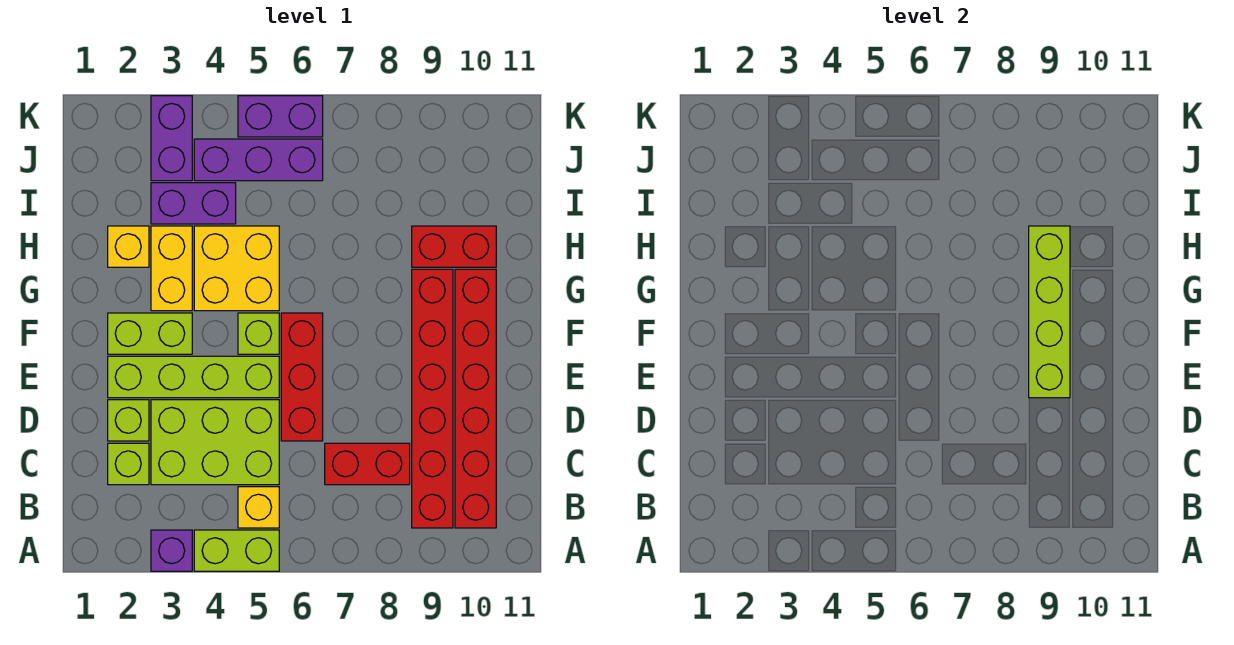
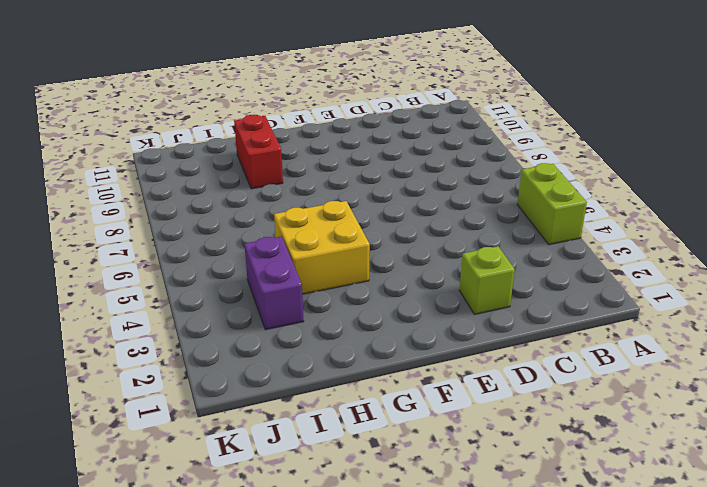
none -> purple 1x1 brick [151,530,192,571]
none -> yellow 1x1 brick [238,487,279,528]
none -> red 1x6 brick [412,269,453,528]

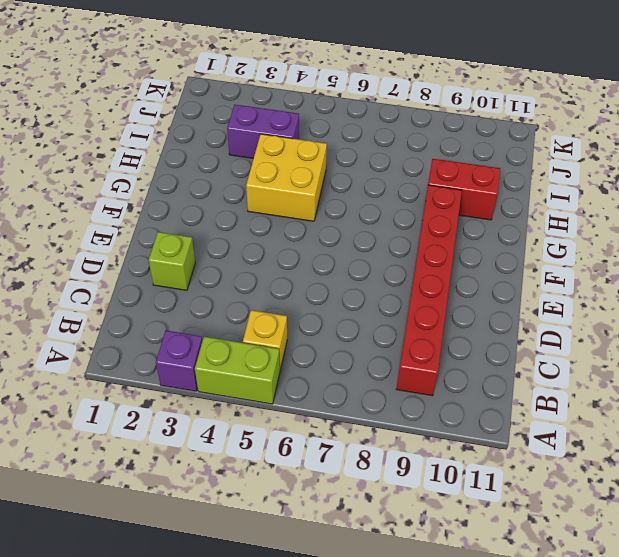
none -> red 1x6 brick [455,269,496,528]
none -> lime 1x1 brick [108,443,149,485]
none -> lime 2x3 brick [151,400,279,485]

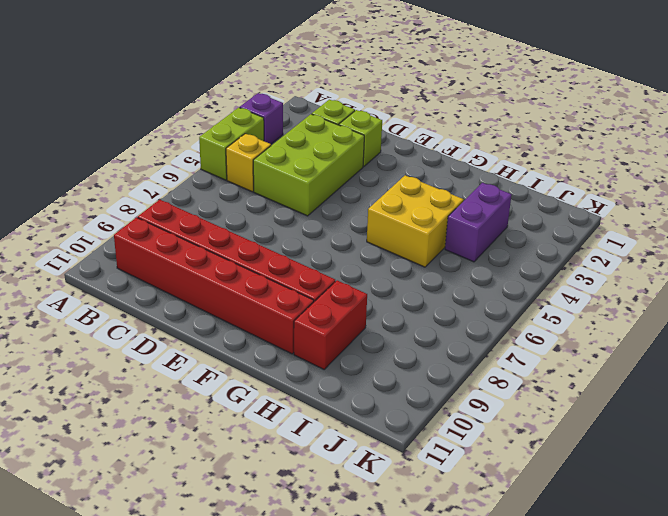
none -> red 1x2 brick [325,443,410,485]
none -> red 1x3 brick [281,313,323,441]
none -> lime 1x4 brick [108,356,279,398]

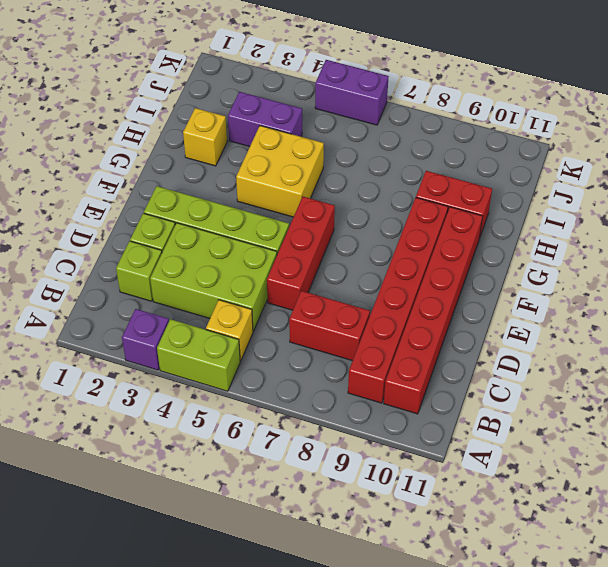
none -> lime 1x2 brick [108,313,192,354]
none -> lime 1x1 brick [238,313,279,354]
none -> yellow 1x2 brick [151,226,192,311]

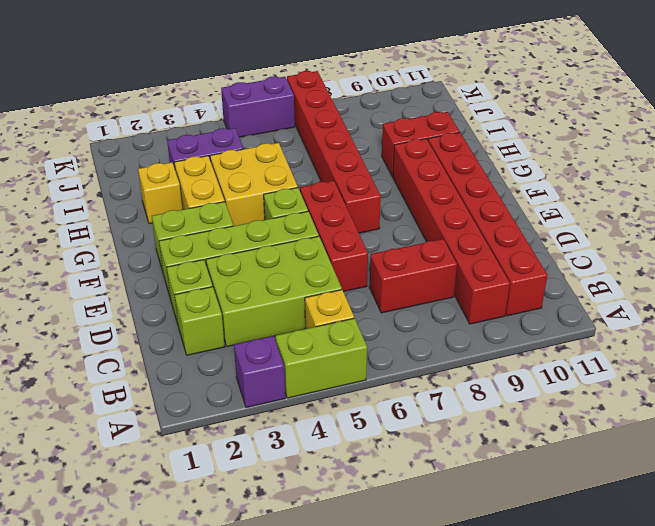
red 1x6 brick [287,71,381,233] -> none
none -> purple 1x2 brick [151,96,192,181]
none -> purple 1x3 brick [194,139,323,181]
none -> lime 1x4 brick [1029,226,1070,398]

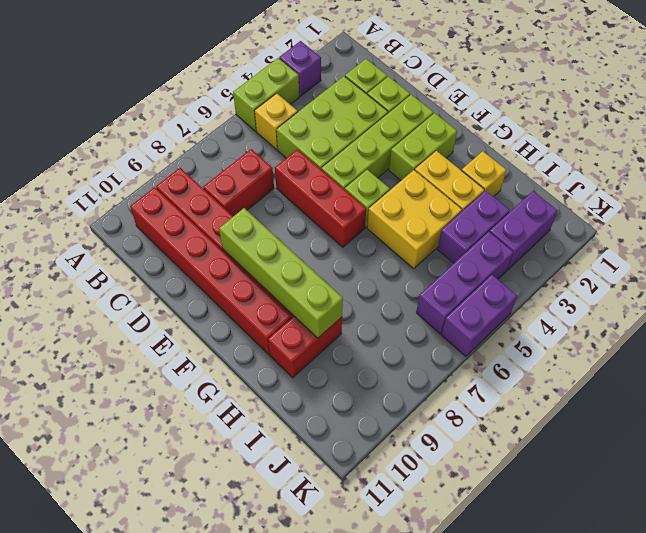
purple 1x2 brick [490,191,558,270] -> purple 1x2 brick turned to [151,96,192,181]

